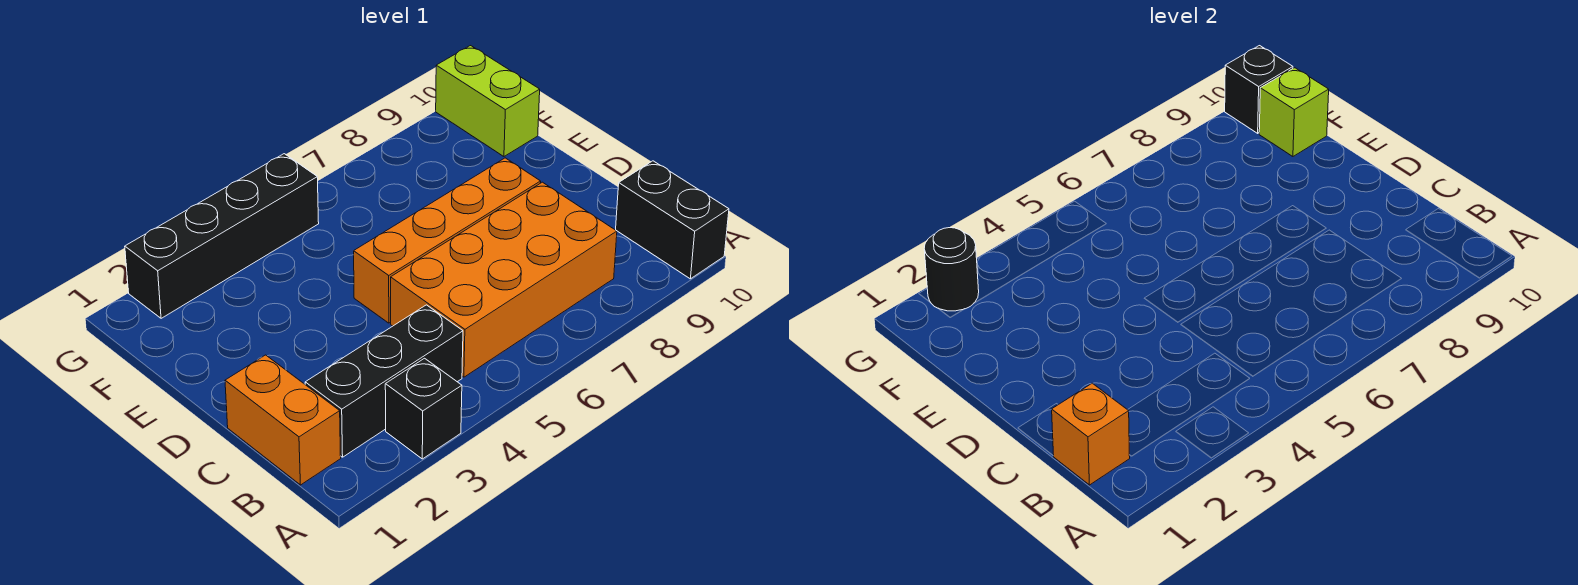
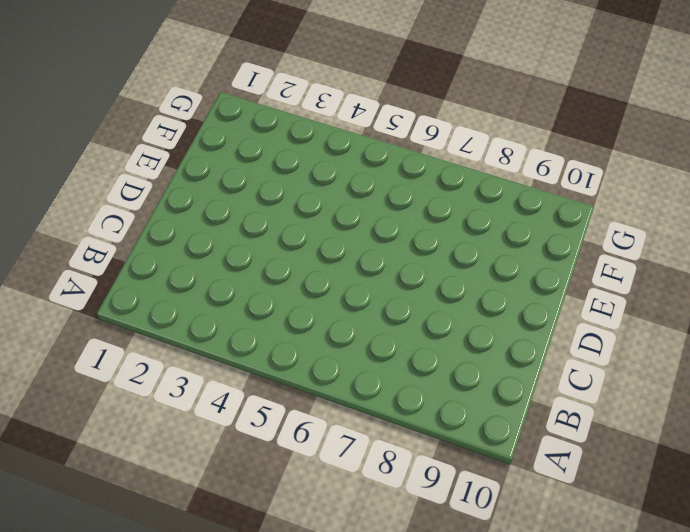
none -> black 1x1 brick [385,358,462,459]
none -> black 1x2 brick [616,161,729,279]
none -> orange 1x2 brick [225,355,341,485]

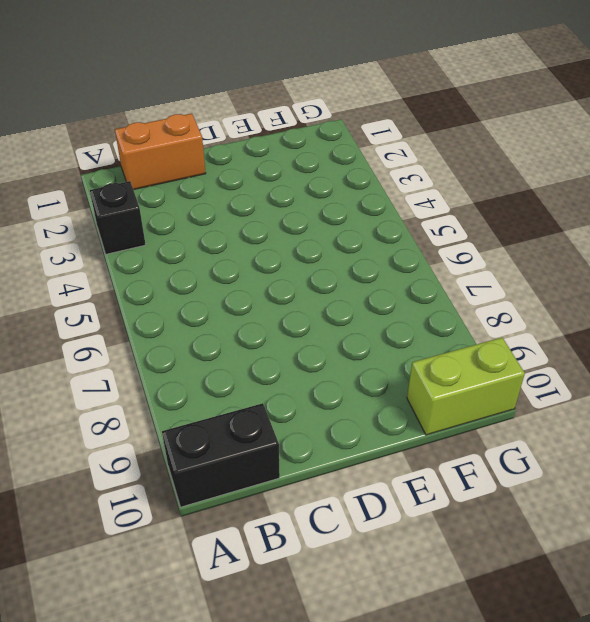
none -> black 1x3 brick [305,305,463,457]
none -> orange 2x4 brick [391,182,617,377]
none -> orange 1x4 brick [354,158,541,323]

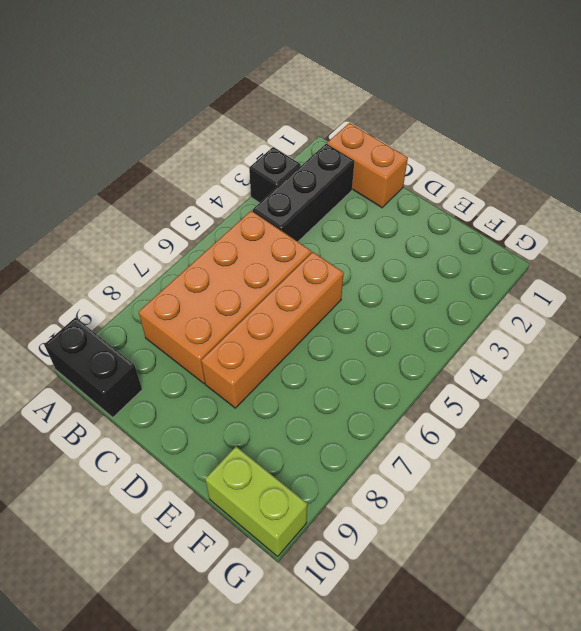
none -> black 1x4 brick [125,154,319,318]
none -> orange 1x1 brick [1052,383,1130,485]
none -> lime 1x1 brick [1259,68,1329,156]

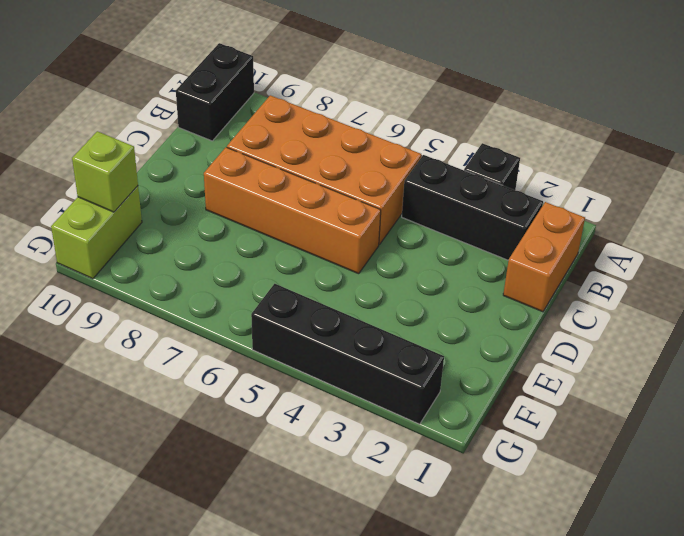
none -> orange 1x1 brick [1052,383,1130,485]
none -> black 1x1 round brick [924,228,979,311]
none -> black 1x1 brick [1225,46,1293,133]

